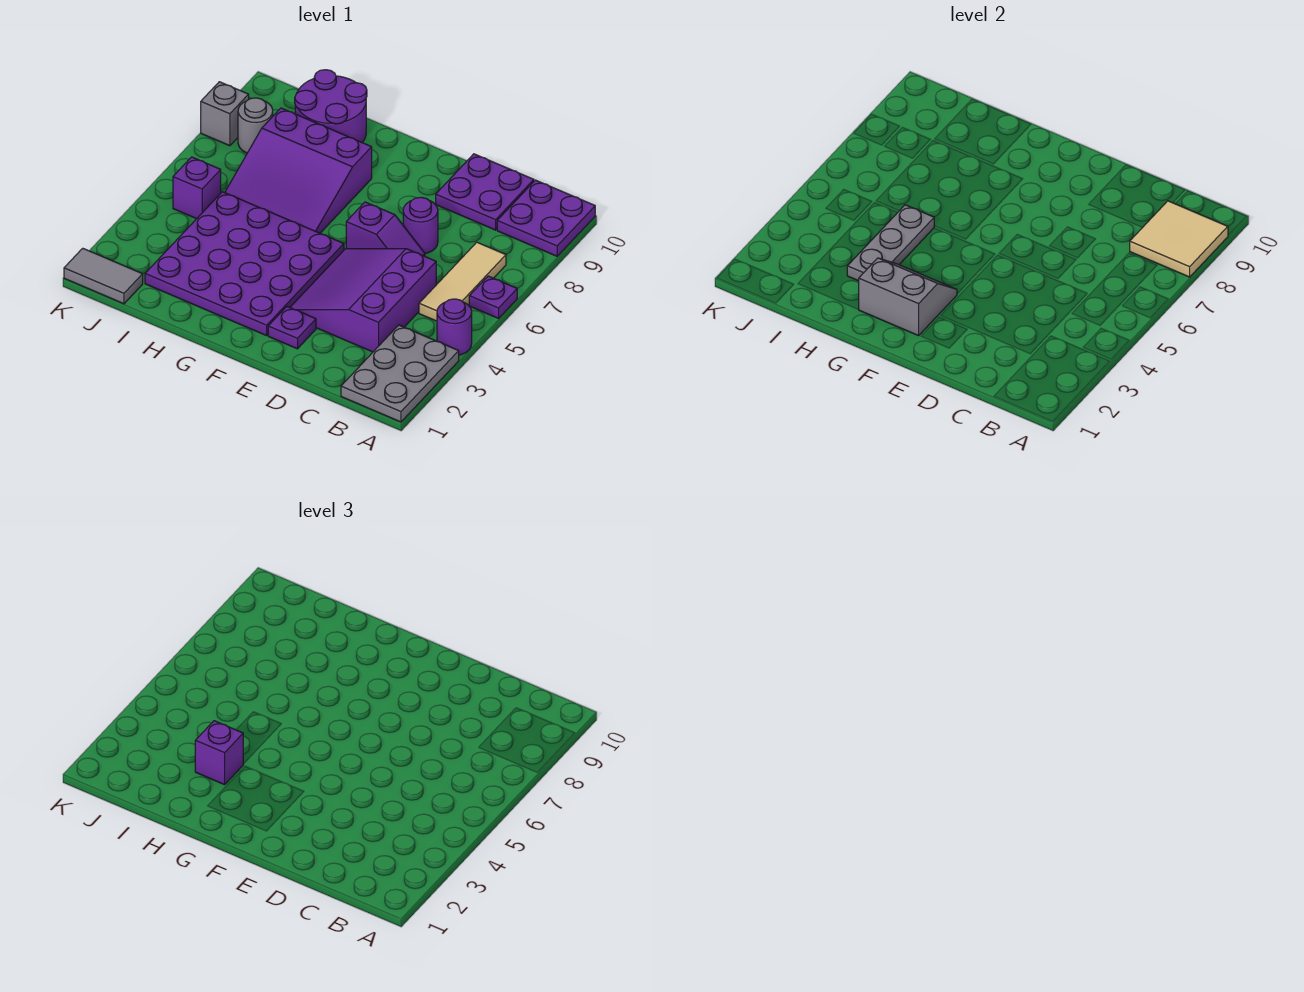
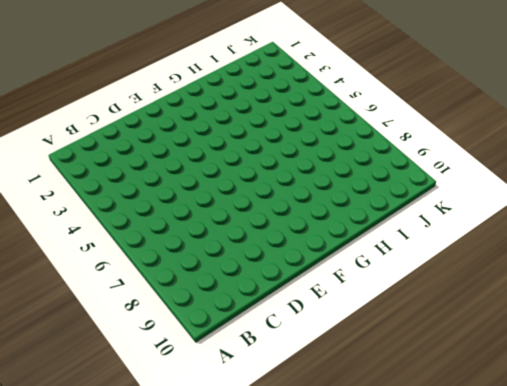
none -> grey 2x3 plate [341,325,459,422]
none -> purple 1x1 round brick [437,299,472,355]
none -> purple 1x1 plate [469,276,517,318]

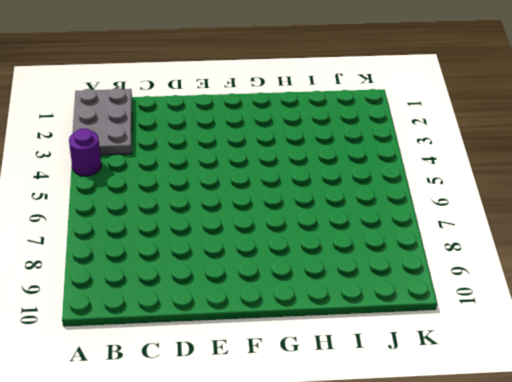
none -> purple 1x1 plate [469,276,517,318]
none -> purple 2x2 plate [497,180,595,256]
none -> tan 1x3 tile [419,242,506,321]

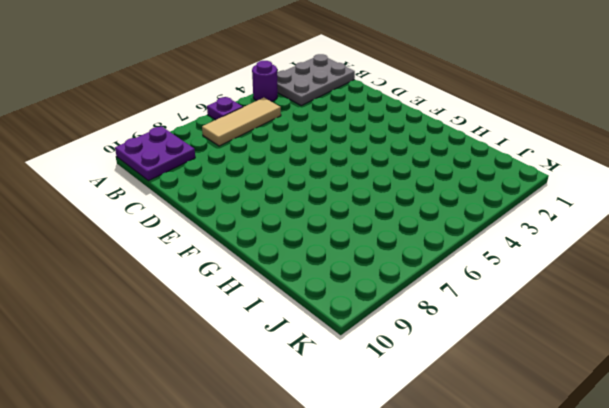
none -> purple 3x3 slope [290,249,436,352]
none -> purple 2x2 plate [436,154,534,230]
none -> purple 1x2 slope [346,202,425,256]

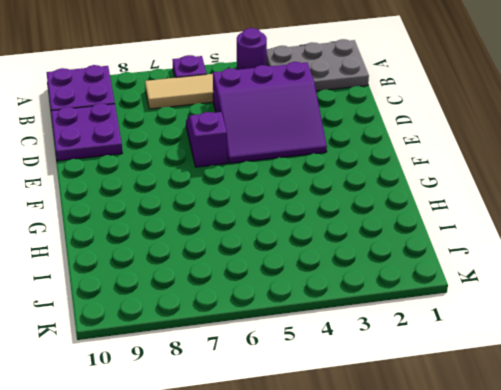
none -> purple 1x1 round brick [403,197,438,254]
none -> purple 1x1 plate [268,307,316,349]
none -> purple 4x4 plate [145,192,344,336]

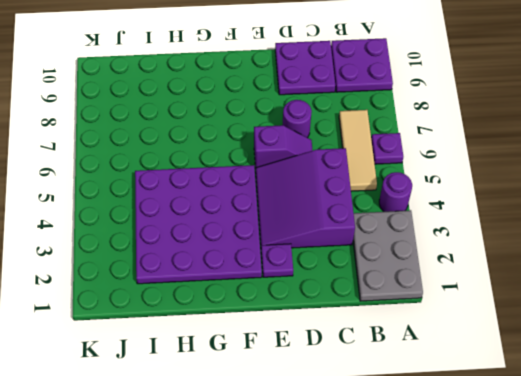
none -> purple 3x3 slope [225,108,372,233]
none -> purple 2x2 round brick [295,70,367,142]
none -> grey 1x2 tile [64,248,143,304]

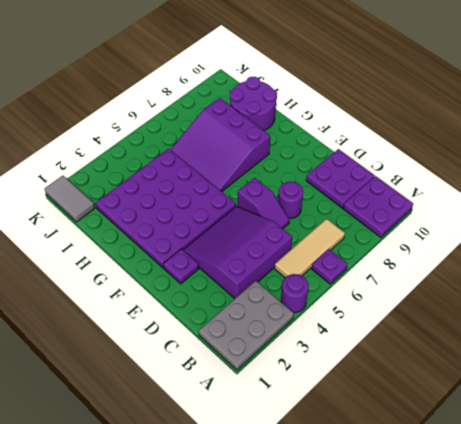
none -> purple 1x1 brick [173,157,221,219]
none -> grey 1x1 round brick [238,98,273,153]
none -> grey 1x1 brick [201,82,249,146]

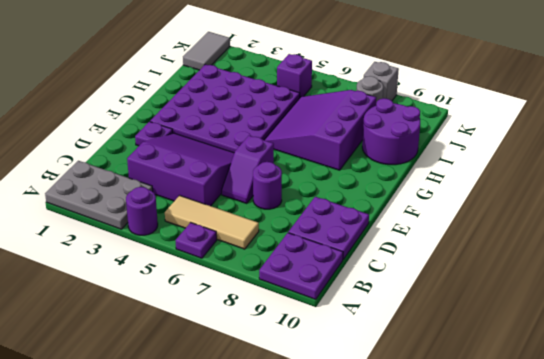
none -> tan 2x2 tile [1130,201,1228,277]
none -> grey 2x2 slope [858,258,957,336]
none -> grey 1x3 plate [847,205,934,281]

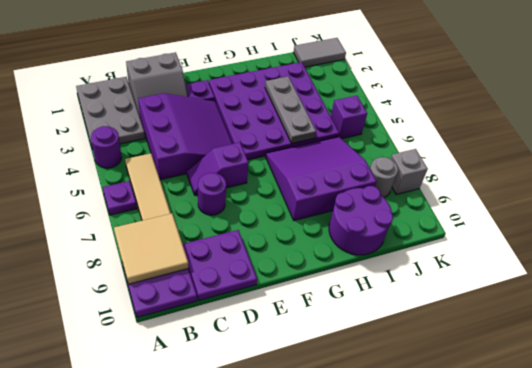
grey 2x2 slope [126,52,188,117] -> grey 2x2 slope moved to [858,258,957,336]
none -> purple 1x1 brick [195,721,243,785]

